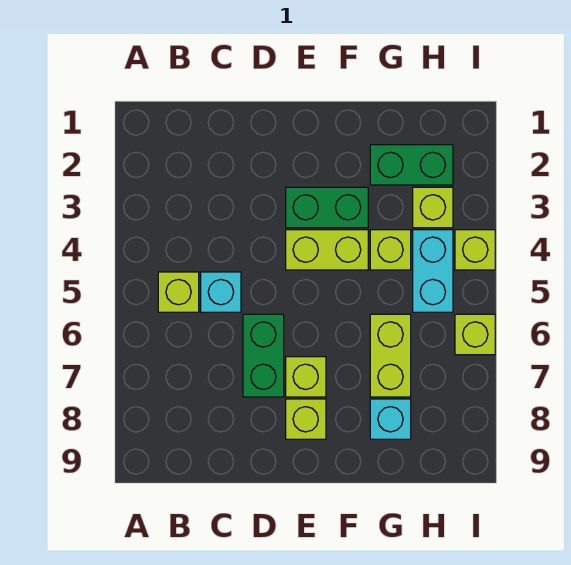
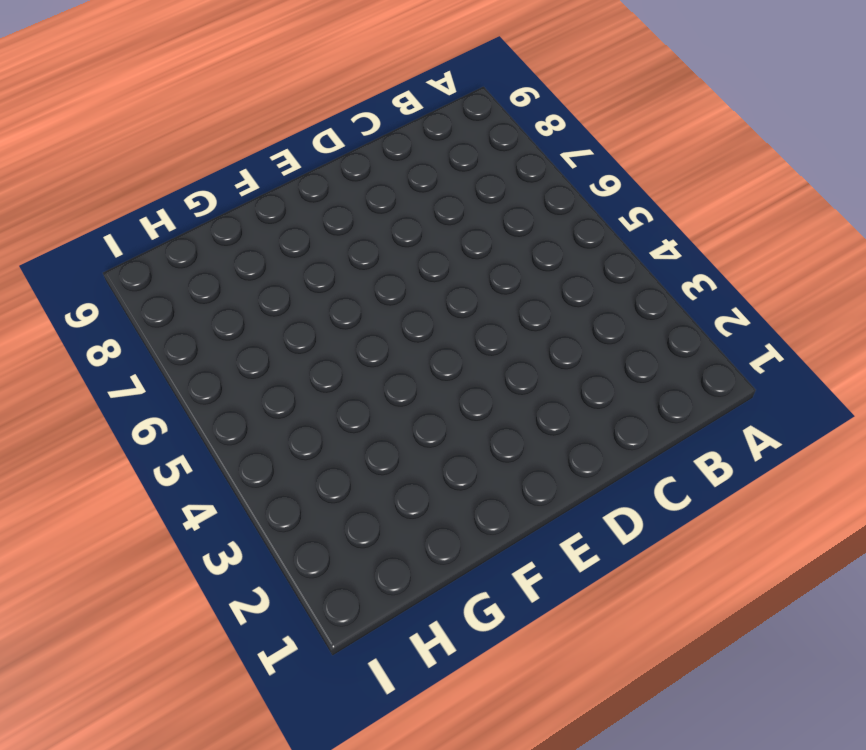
none -> lime 1x1 brick [158,272,199,312]
none -> cyan 1x1 brick [201,272,241,312]
none -> green 1x2 brick [243,314,284,397]

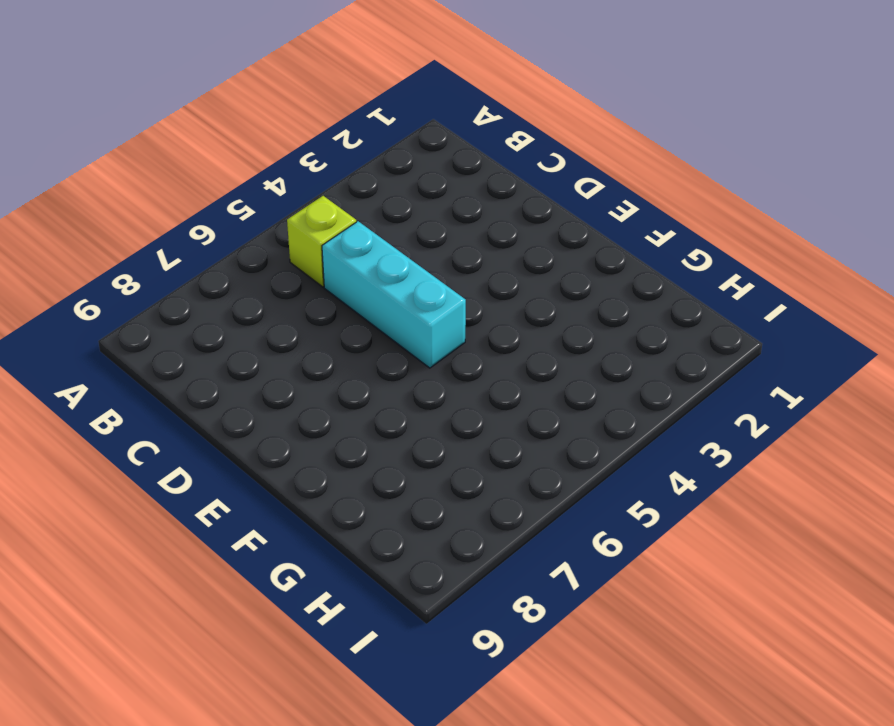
cyan 1x3 brick [322,221,466,368] -> cyan 1x1 brick [201,272,241,312]
none -> green 1x2 brick [243,314,284,397]
none -> green 1x2 brick [286,187,368,228]
none -> lime 1x2 brick [286,230,368,270]

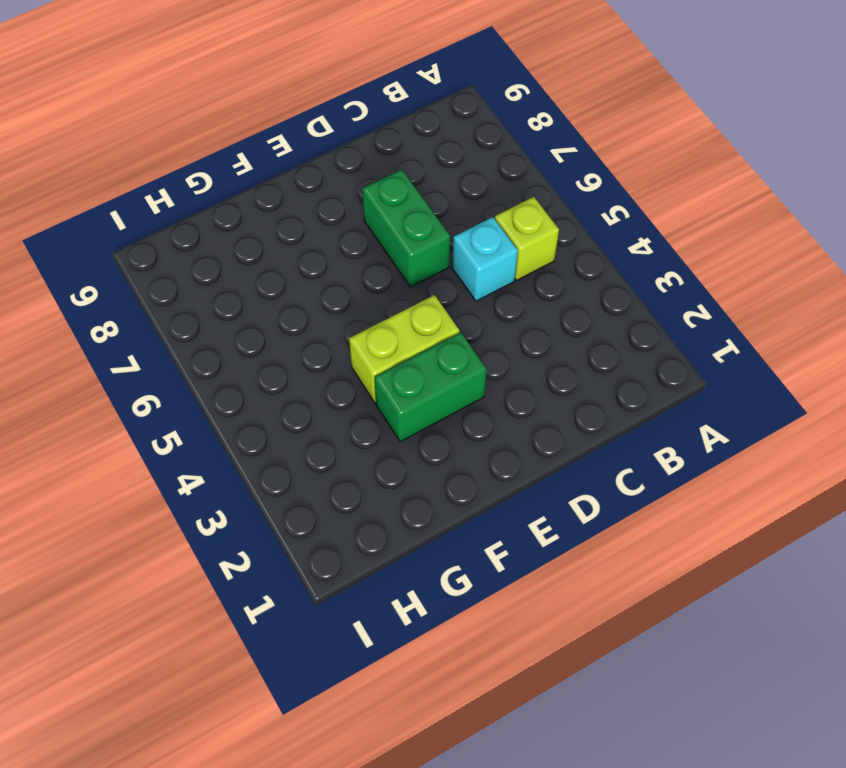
none -> lime 1x1 brick [286,357,326,397]
none -> lime 1x1 brick [286,399,326,439]
none -> green 1x2 brick [370,145,453,185]

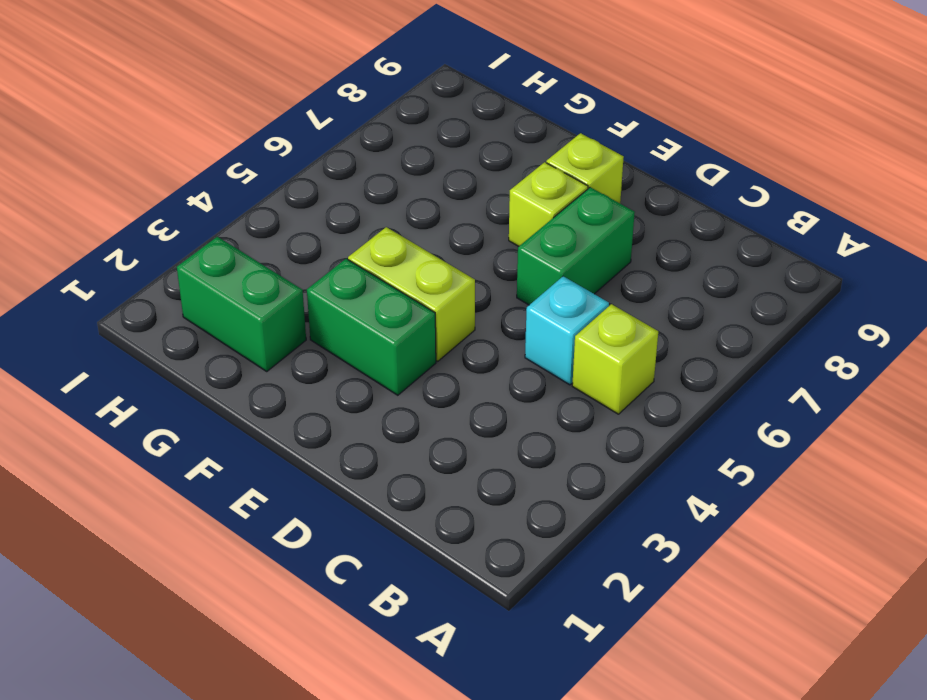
none -> lime 1x1 brick [370,230,411,270]
none -> lime 1x2 brick [370,314,411,397]
none -> cyan 1x1 brick [370,399,411,439]

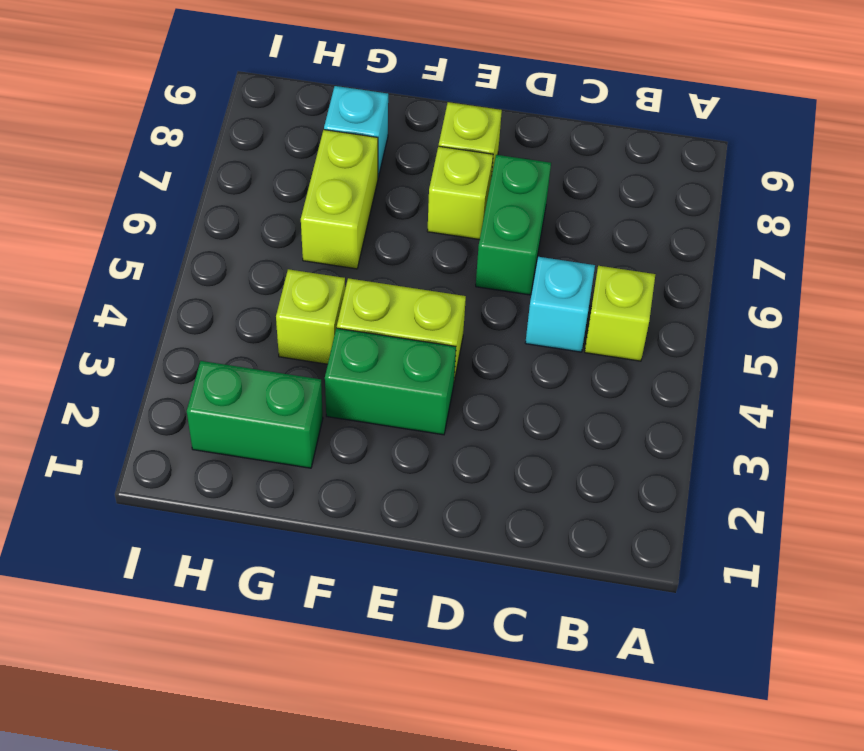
none -> lime 1x1 brick [413,187,453,228]
none -> cyan 1x2 brick [413,230,453,312]
none -> lime 1x1 brick [455,230,495,270]

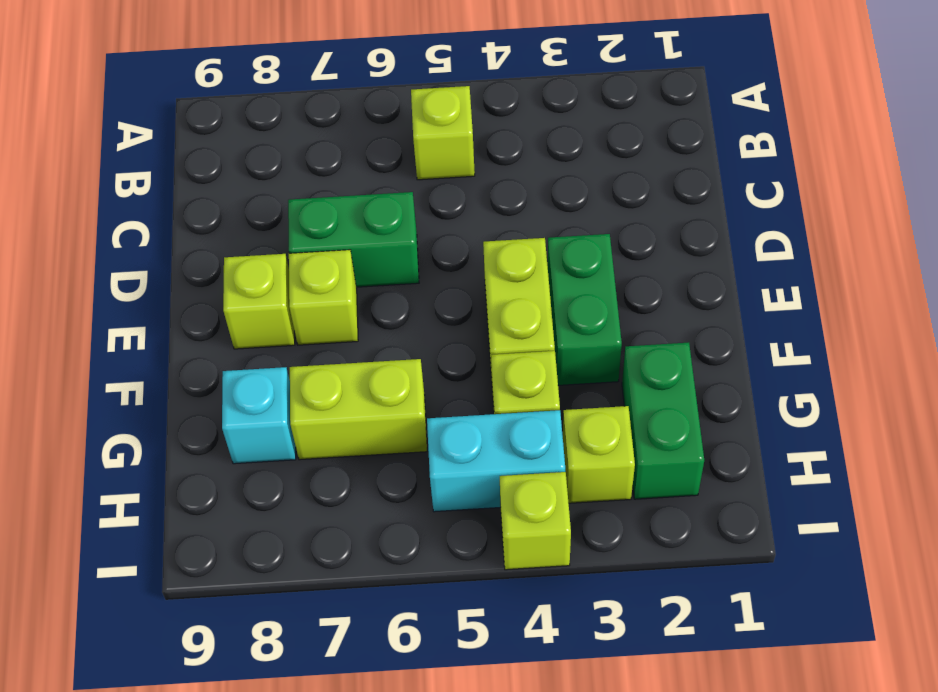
none -> cyan 1x1 brick [201,272,241,312]
none -> lime 1x1 brick [455,314,495,355]

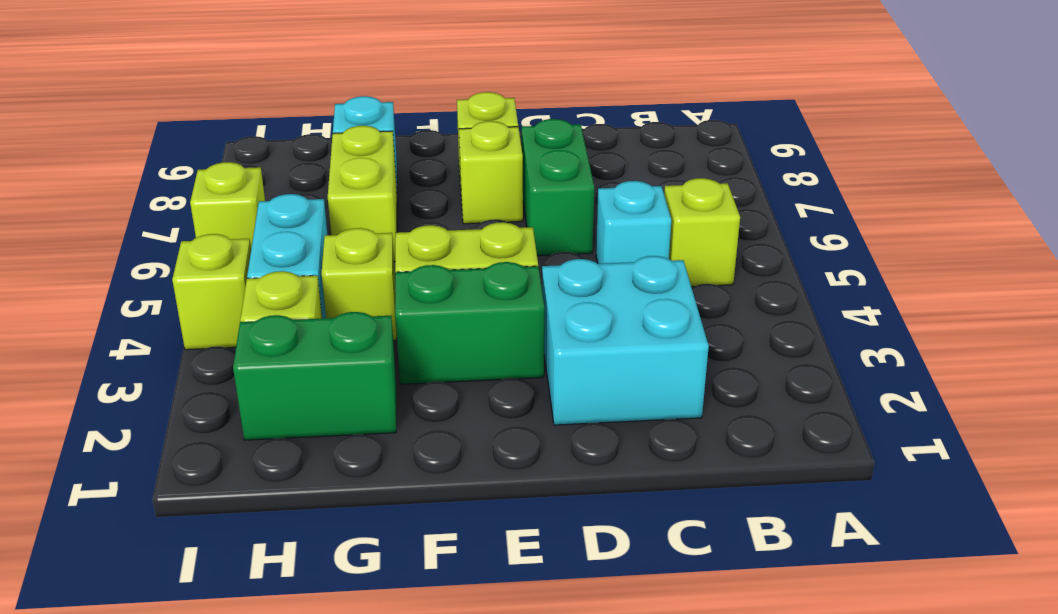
cyan 2x2 brick [542,256,709,425] -> none

